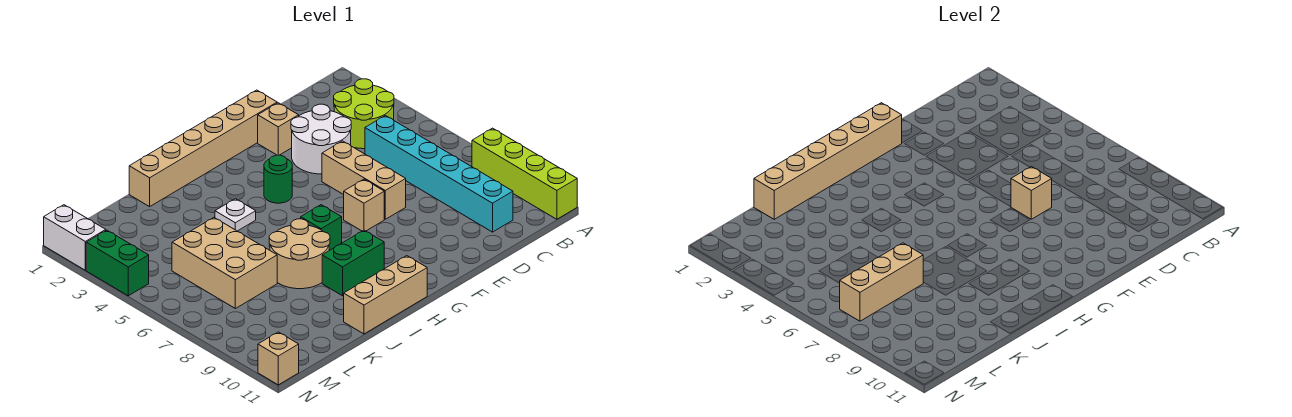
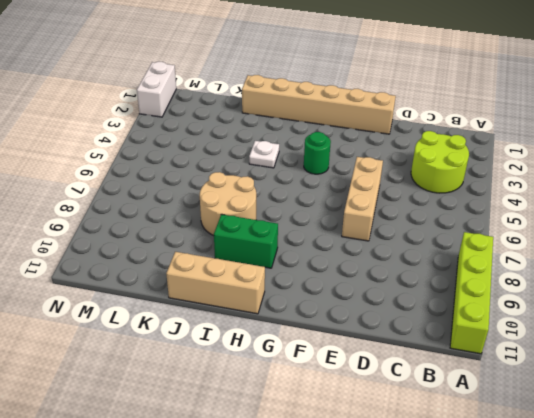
none -> cyan 1x6 brick [365,116,513,232]
none -> white 2x2 round brick [291,104,351,174]
none -> tan 1x1 brick [258,103,299,155]

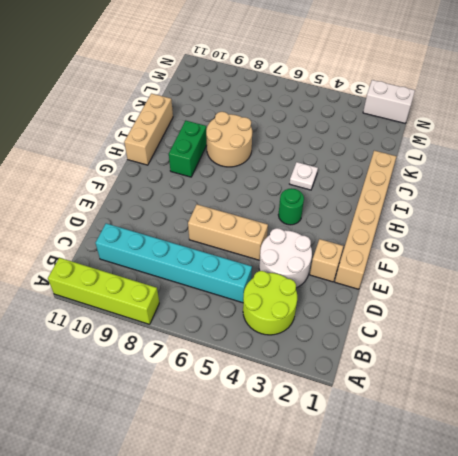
none -> tan 1x1 brick [344,179,384,231]
none -> green 1x1 brick [301,205,342,250]
none -> tan 2x3 brick [172,218,277,308]

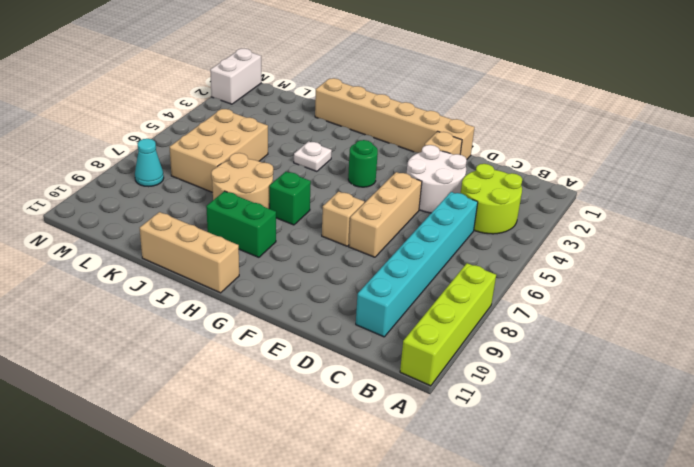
cyan 1x1 cone [135,139,164,187] -> none
none -> green 1x2 brick [86,230,149,296]
none -> tan 1x1 brick [258,332,299,385]
none -> tan 1x1 brick [1011,166,1052,219]

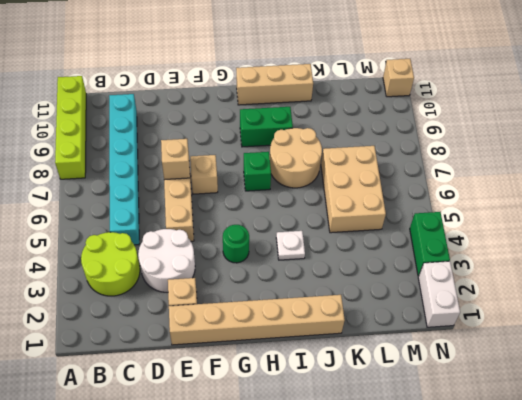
none -> tan 1x6 brick [754,103,902,219]
none -> tan 1x3 brick [840,243,923,321]

